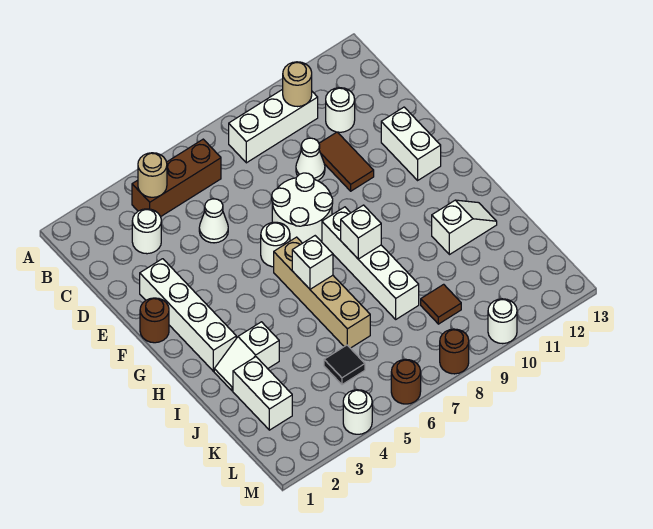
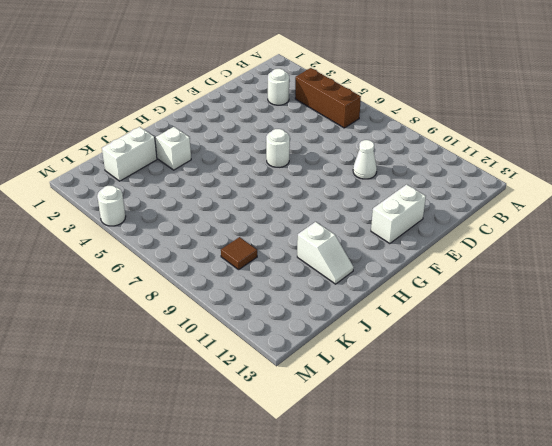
none -> white 1x3 brick [229,89,318,163]
none -> white 1x1 round brick [326,88,355,132]
none -> white 1x1 cone [199,199,228,243]

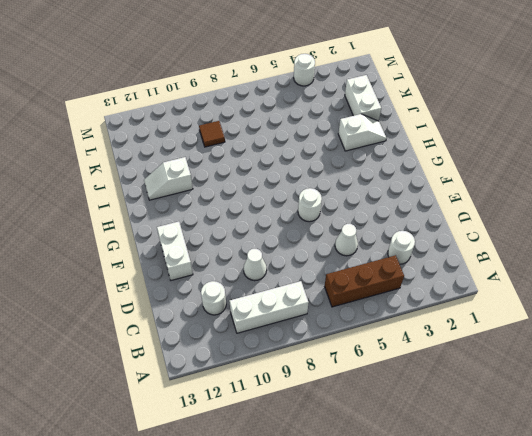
none -> brown 1x2 tile [319,132,374,191]
none -> white 1x4 brick [140,259,236,371]
none -> white 2x2 round brick [272,173,333,243]

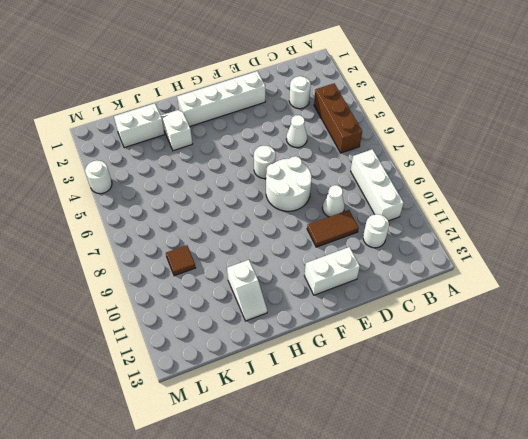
none -> brown 1x1 round brick [140,298,169,343]
none -> tan 1x4 brick [274,237,370,348]
none -> white 1x4 brick [322,207,419,319]

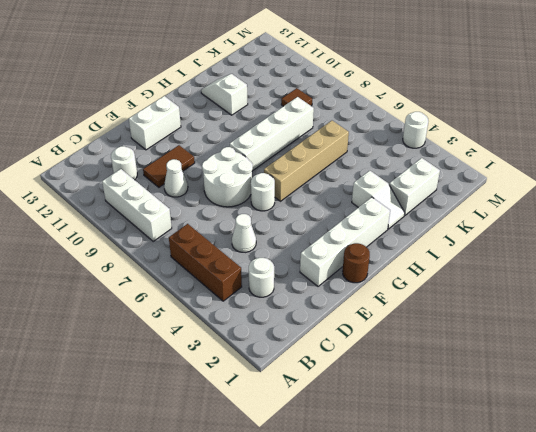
none -> black 1x1 tile [324,345,365,385]
none -> brown 1x1 round brick [391,359,421,404]
none -> brown 1x1 round brick [440,329,469,374]

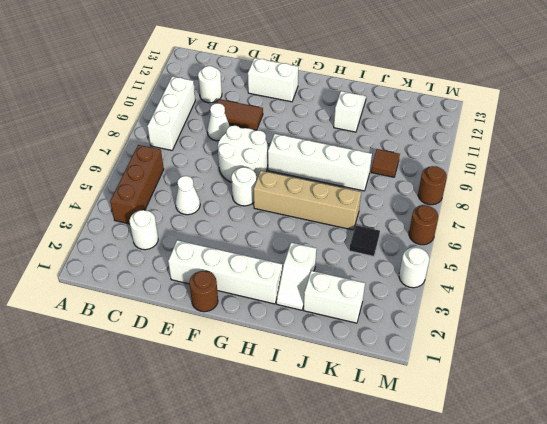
none -> white 1x1 round brick [488,299,517,344]
none -> tan 1x1 round brick [138,153,167,197]
none -> tan 1x1 round brick [283,62,312,107]

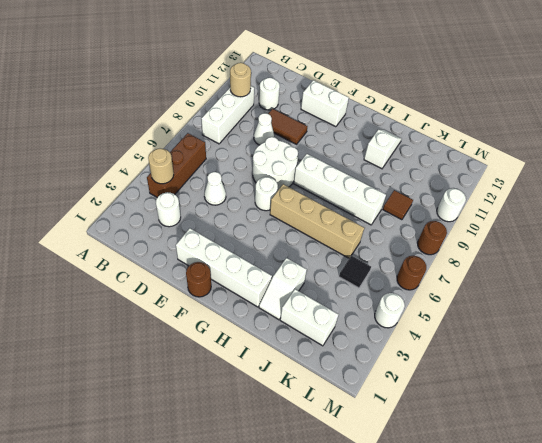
none -> white 1x1 brick [292,236,333,289]
none -> white 1x1 brick [341,205,381,259]

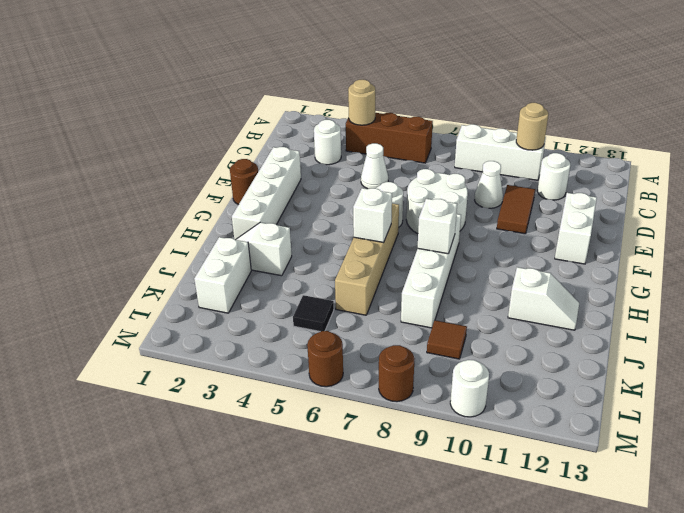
none -> white 1x1 round brick [343,390,372,434]

